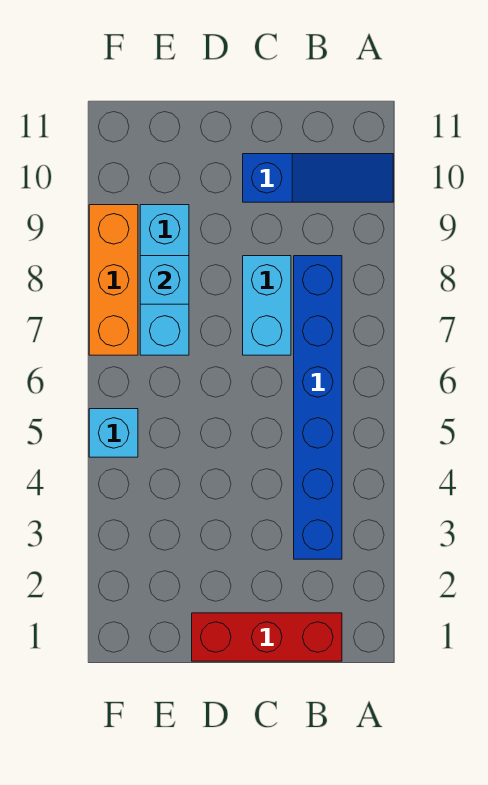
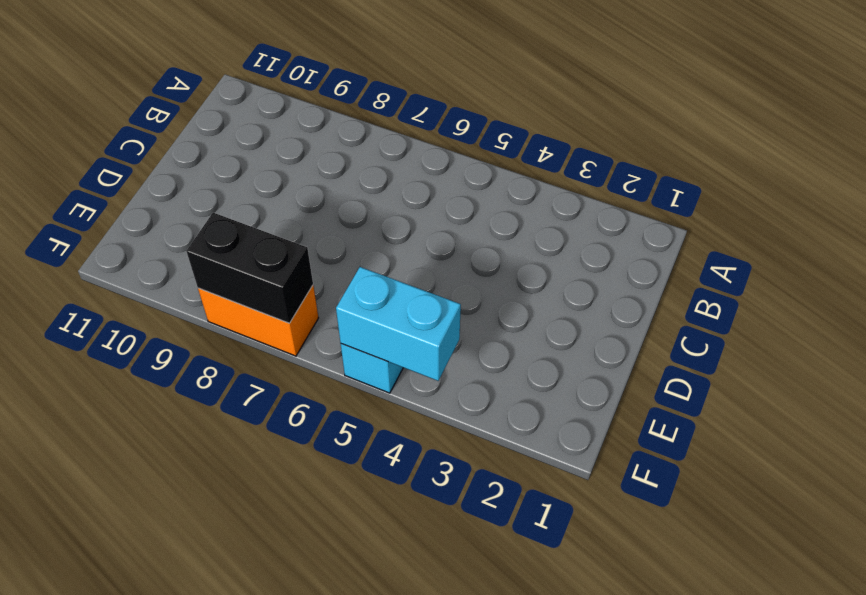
cyan 1x2 brick [336,267,461,381] -> cyan 1x2 brick moved to [243,256,291,355]
orange 1x2 brick [198,286,318,356] -> orange 1x3 brick [89,205,138,355]
black 1x2 brick [186,213,313,323] -> none
none -> blue 1x3 slope [243,154,393,202]
none -> red 1x3 brick [192,613,342,661]

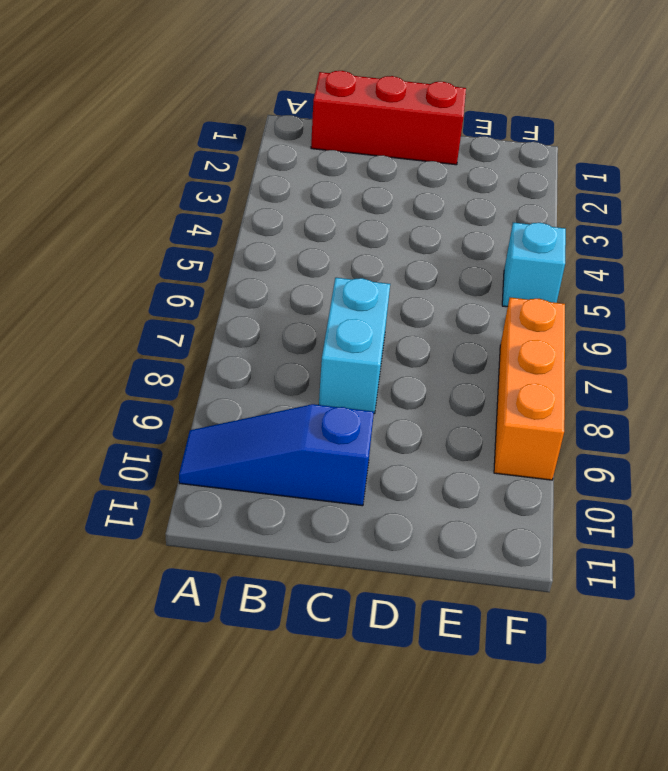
none -> blue 1x6 brick [294,256,342,559]
none -> cyan 1x3 brick [140,205,189,355]

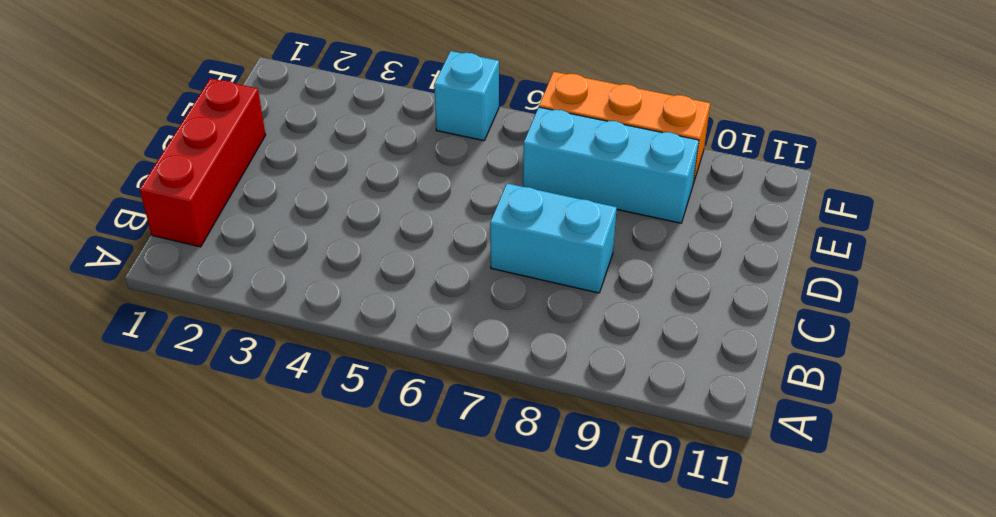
none -> blue 1x3 slope [243,154,393,202]
none -> blue 1x6 brick [294,256,342,559]

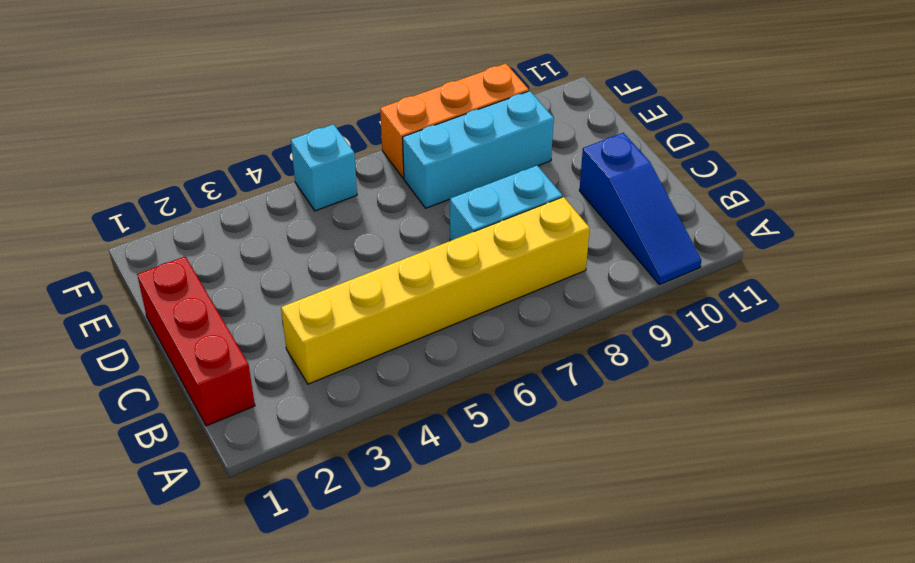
yellow 1x6 brick [281,197,590,384] -> blue 1x6 brick [294,256,342,559]
none -> cyan 1x1 brick [140,256,189,304]

